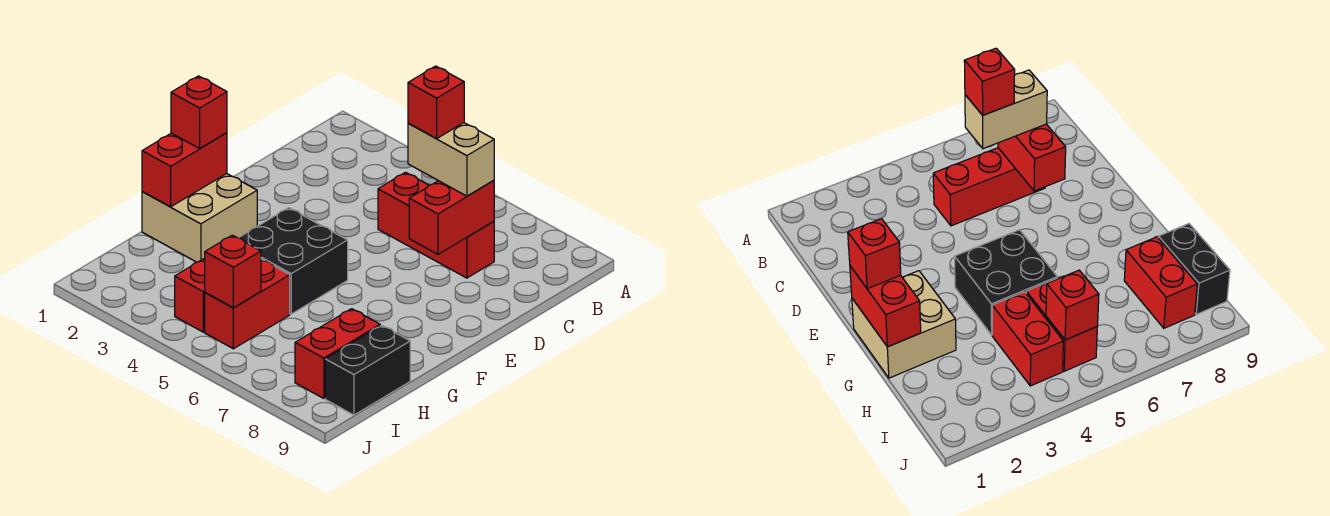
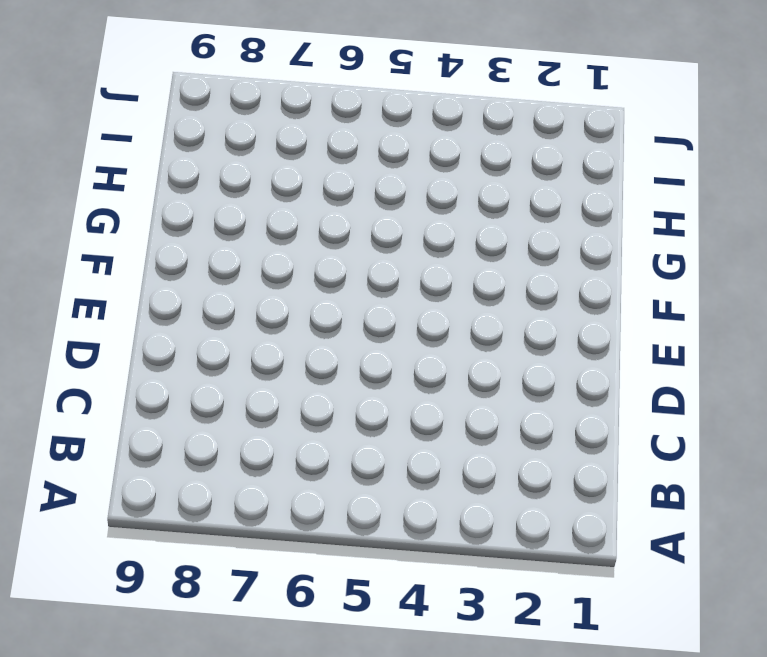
none -> red 1x3 brick [378,172,494,278]
none -> tan 2x2 brick [142,174,257,262]
none -> black 2x2 brick [239,208,348,314]

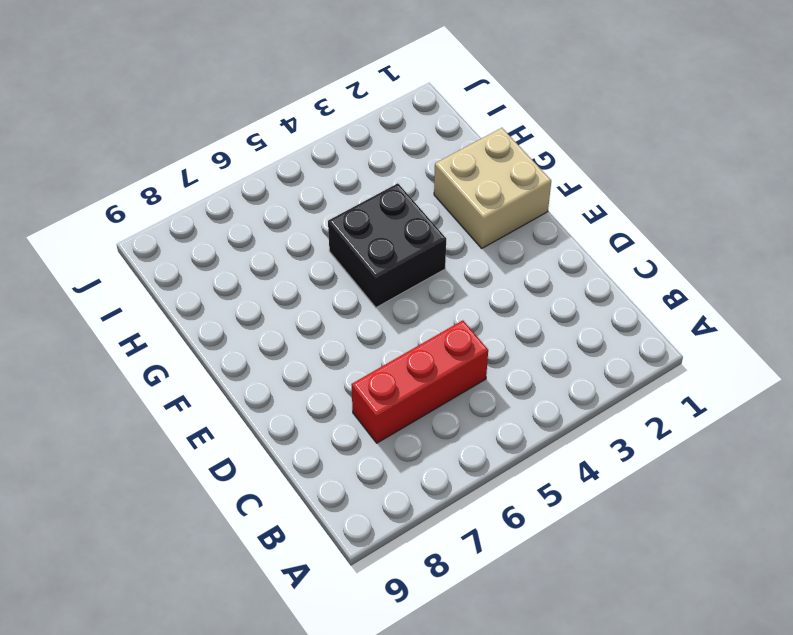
none -> red 1x2 brick [175,258,205,332]
none -> red 1x2 brick [205,259,290,349]
none -> red 1x2 brick [295,309,380,398]

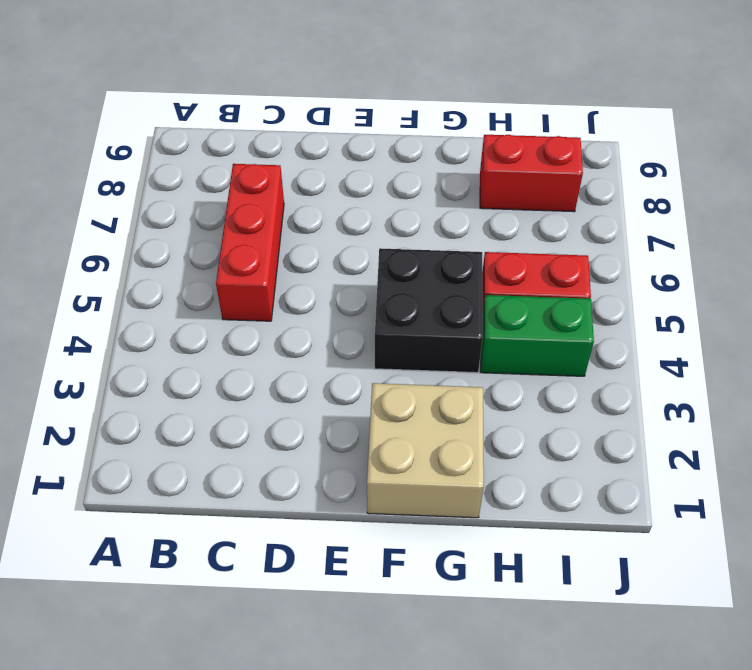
green 1x2 brick [481,295,594,376] -> red 1x2 brick [175,258,205,332]
none -> black 1x2 brick [325,325,410,415]
none -> red 1x2 brick [409,180,494,254]
none -> red 1x2 brick [142,133,227,207]

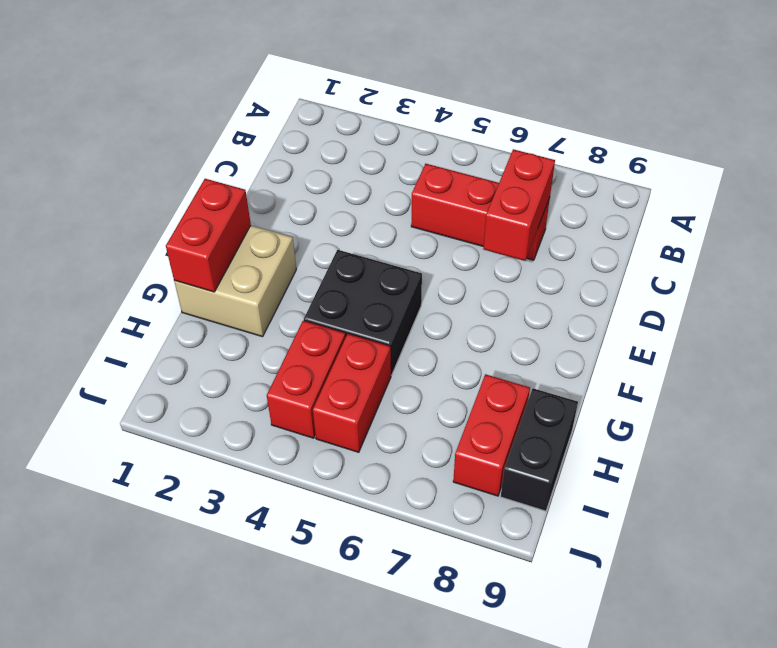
none -> red 1x1 brick [205,235,261,308]
none -> tan 1x2 brick [408,123,494,196]
none -> red 1x1 brick [171,76,227,148]

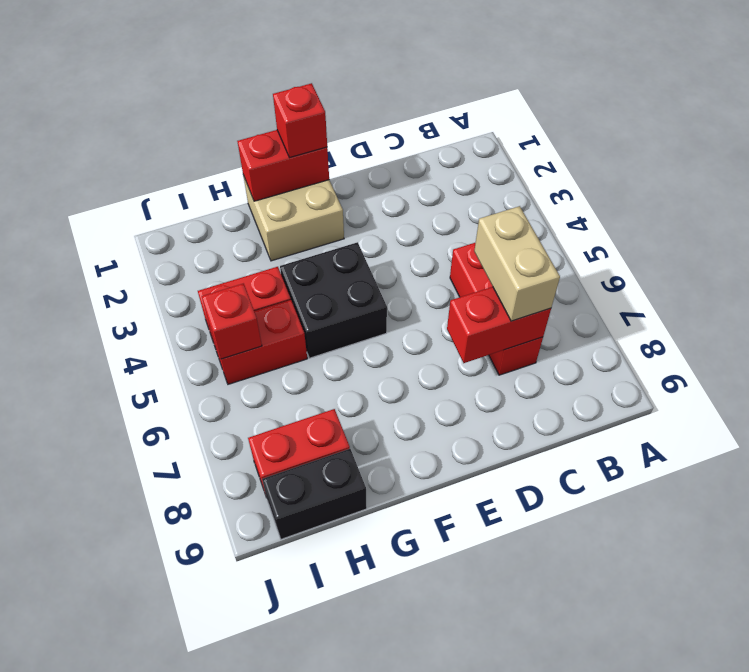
none -> red 1x1 brick [408,66,464,138]

